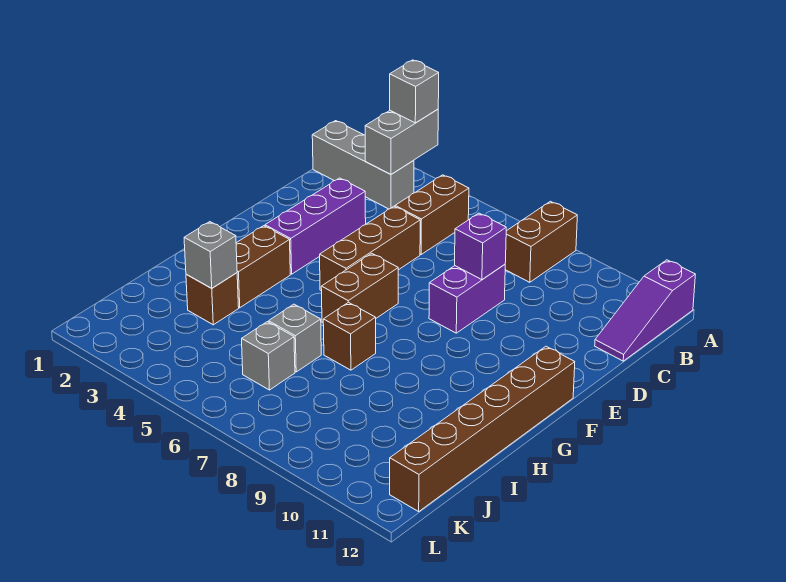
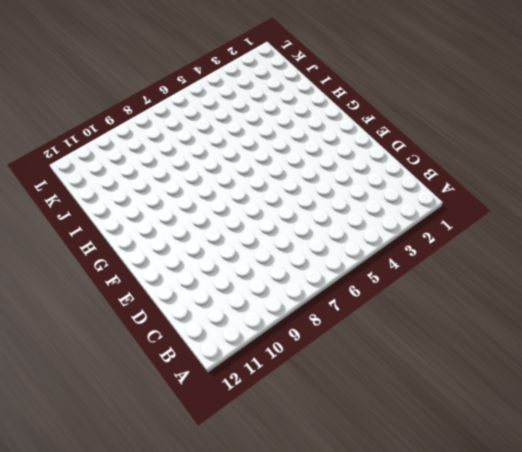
none -> brown 1x2 brick [505,201,577,282]
none -> purple 1x3 slope [595,260,695,361]
none -> grey 1x3 brick [312,121,414,209]

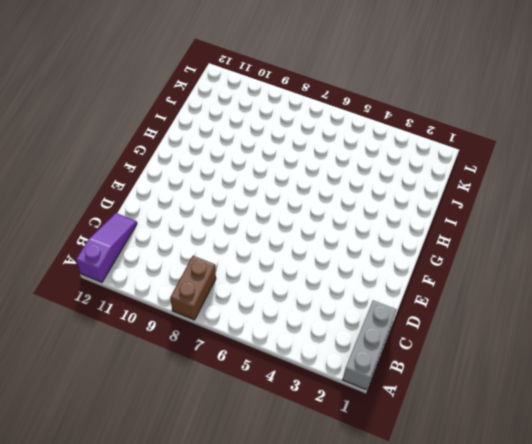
grey 1x3 brick [342,300,397,389] -> grey 1x3 brick turned to [312,121,414,209]
none -> brown 1x2 brick [395,175,469,254]
none -> purple 1x3 brick [265,178,366,274]
none -> brown 1x3 brick [320,206,420,291]

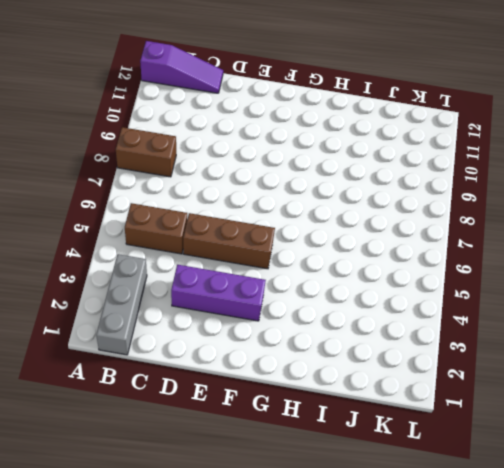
none -> purple 1x2 brick [429,265,505,333]
none -> brown 1x2 brick [321,253,398,322]
none -> brown 1x6 brick [390,346,575,511]

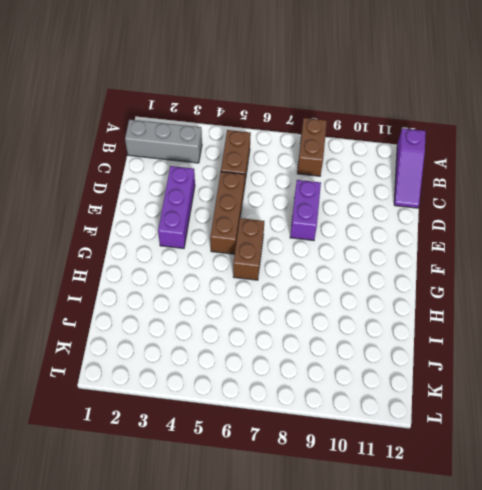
none -> brown 1x6 brick [390,346,575,511]
none -> brown 1x2 brick [236,226,290,308]
none -> brown 1x1 brick [323,302,376,370]

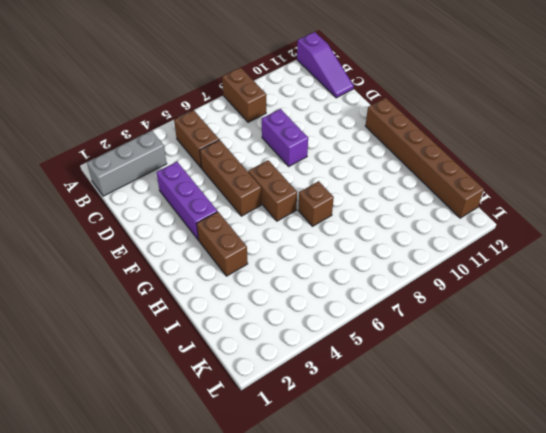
none -> brown 1x1 brick [186,273,239,325]
none -> grey 1x1 brick [269,304,321,372]
none -> grey 1x1 brick [242,322,295,390]

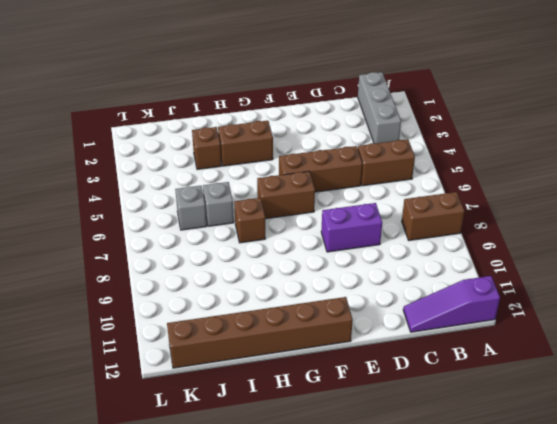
none -> purple 1x3 brick [265,178,366,274]
none -> grey 1x2 brick [365,109,438,174]
none -> purple 1x1 brick [455,213,506,280]

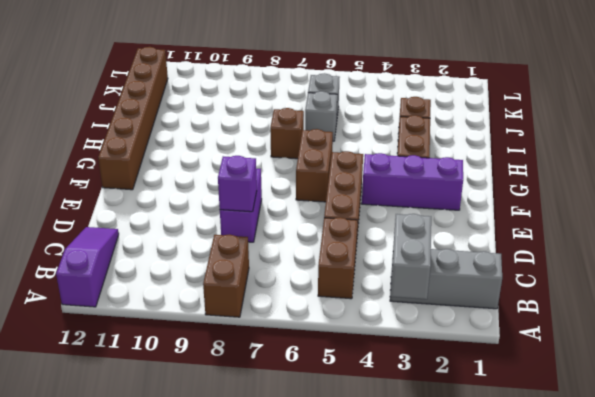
purple 1x3 brick [362,153,463,210] -> purple 1x3 brick turned to [265,178,366,274]
none -> grey 1x1 brick [184,222,237,288]
none -> grey 1x1 brick [390,60,439,123]

